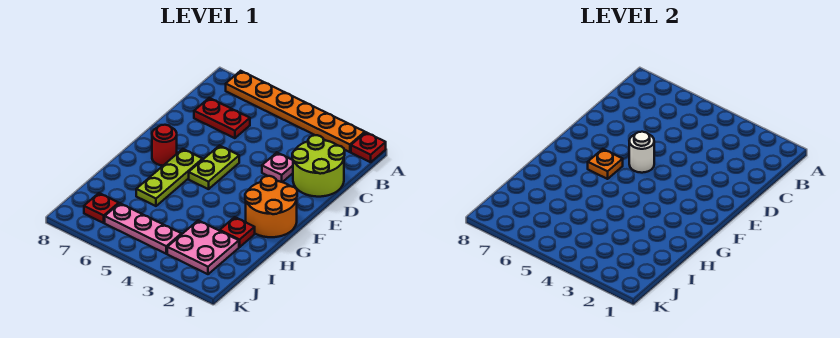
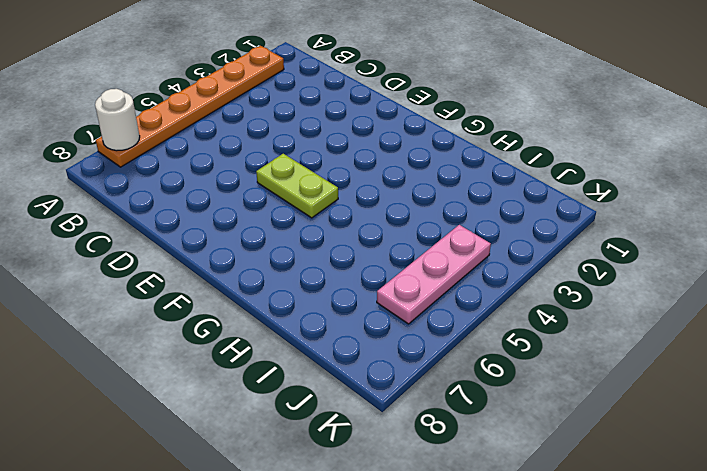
white 1x1 round brick [95,89,140,151] -> white 1x1 round brick moved to [629,132,654,173]
none -> red 1x1 plate [351,132,386,162]
none -> lime 2x2 round brick [292,135,345,197]
none -> red 1x2 plate [194,98,250,138]

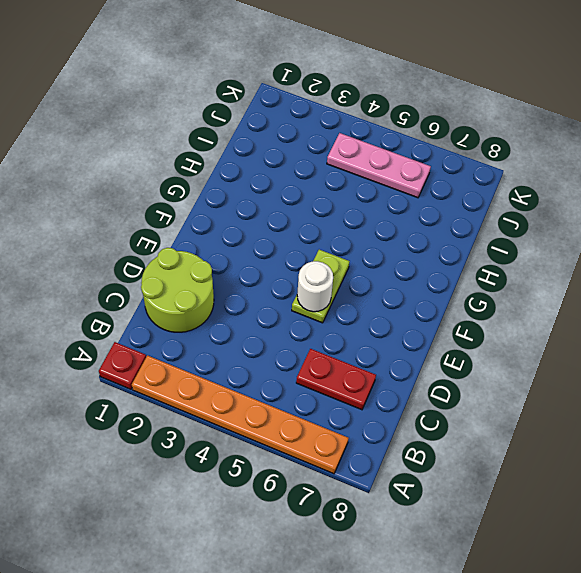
none -> pink 1x1 plate [262,153,293,182]
none -> orange 2x2 round brick [245,176,297,237]
none -> lime 1x3 plate [136,149,203,206]

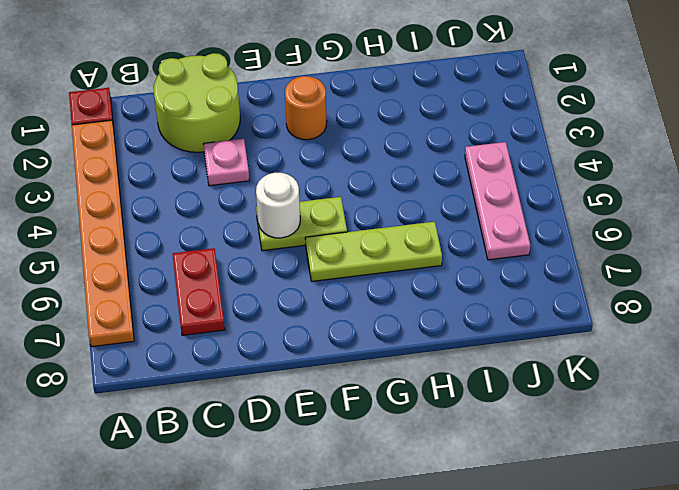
orange 1x1 round brick [285,76,327,140] -> orange 2x2 round brick [245,176,297,237]
none -> red 1x1 round brick [152,125,177,166]
none -> red 1x1 plate [219,217,255,247]
none -> pink 2x2 plate [167,220,239,274]

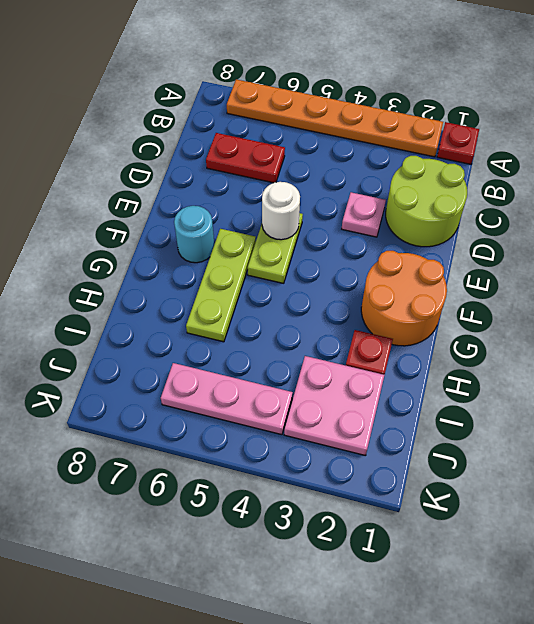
cyan 1x1 round brick [174,206,214,263] -> red 1x1 round brick [152,125,177,166]
none -> red 1x1 plate [84,193,119,223]
none -> orange 1x1 plate [588,149,623,179]

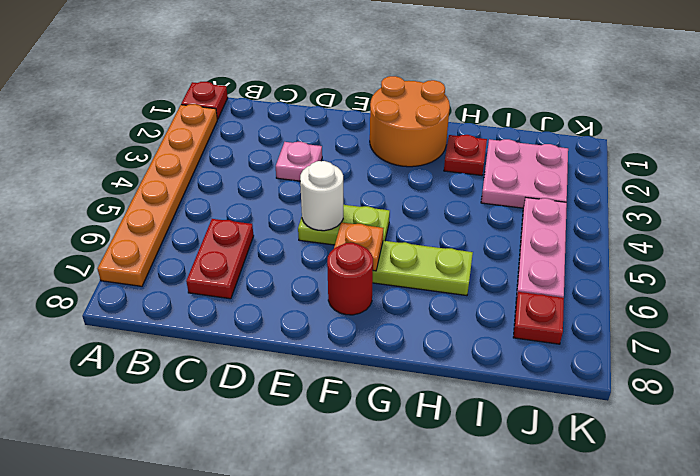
none -> lime 2x2 round brick [292,135,345,197]

